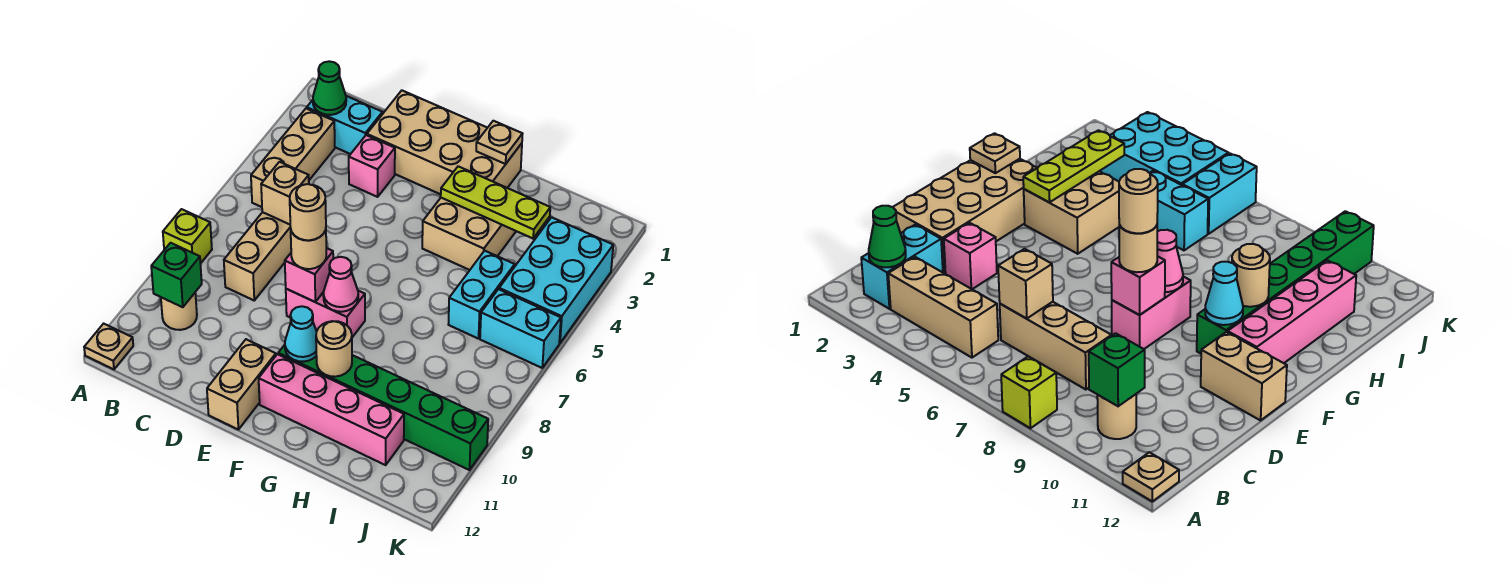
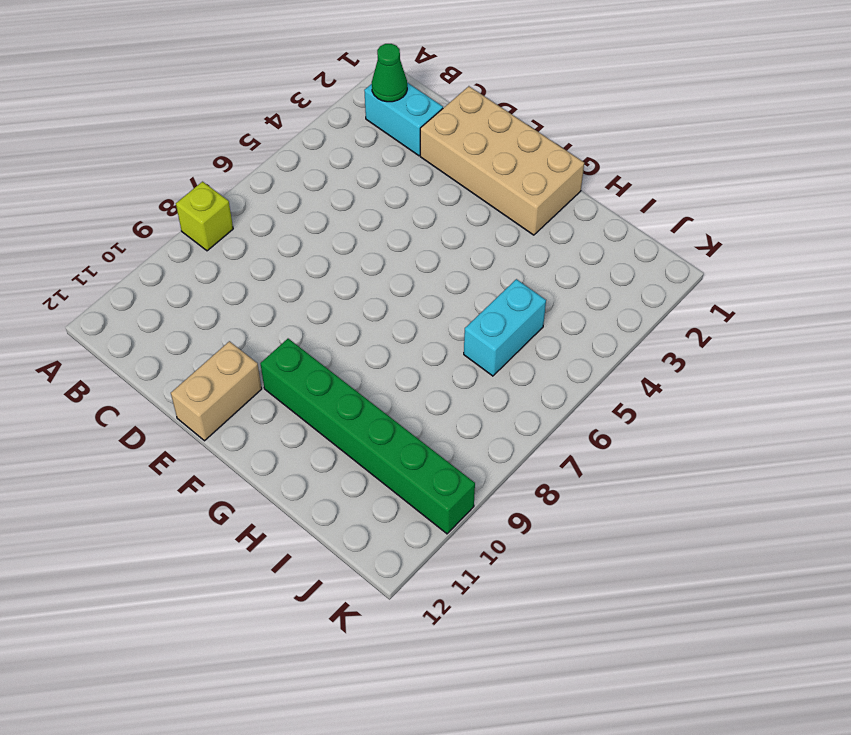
none -> tan 1x1 plate [84,324,133,369]
none -> tan 1x3 brick [251,108,335,207]
none -> tan 1x1 round brick [161,293,197,330]

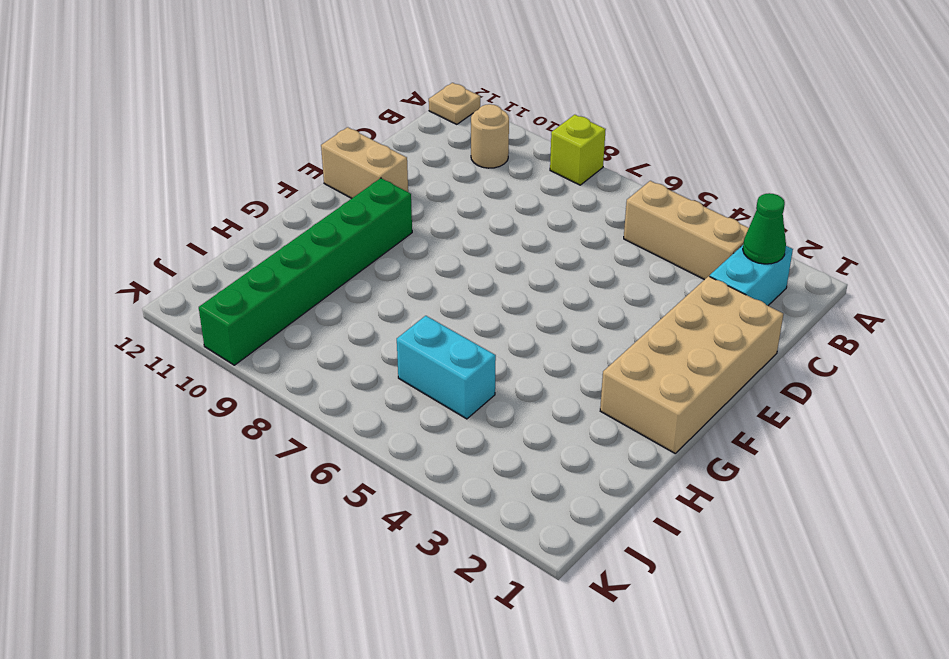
none -> tan 1x3 brick [224,212,291,300]
none -> pink 1x1 brick [349,135,395,197]
none -> pink 1x2 brick [286,289,365,337]

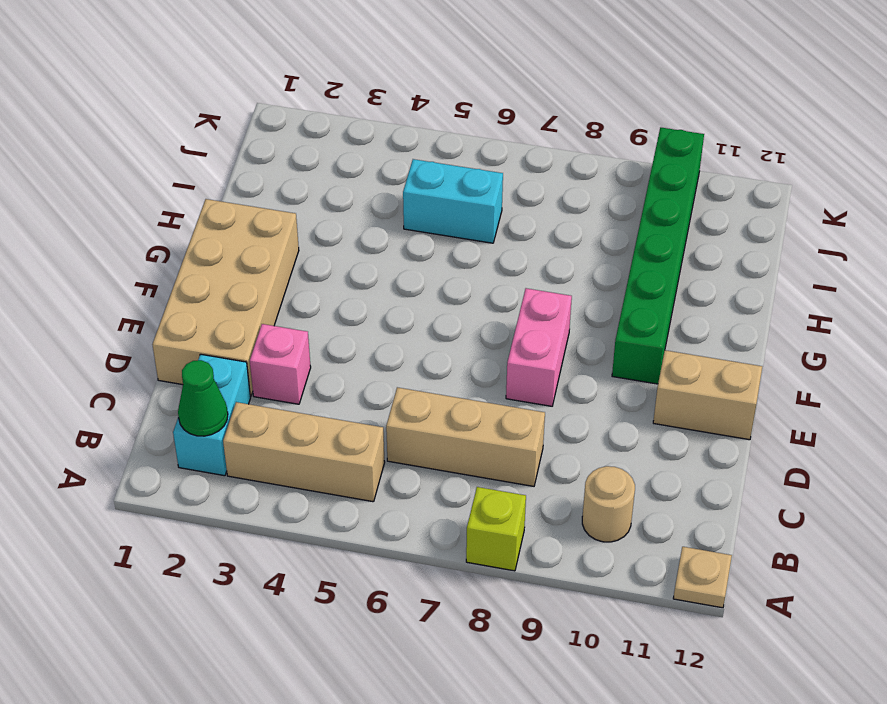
none -> pink 1x4 brick [259,354,404,465]
none -> tan 2x2 brick [422,198,516,270]
none -> cyan 2x3 brick [499,217,613,343]

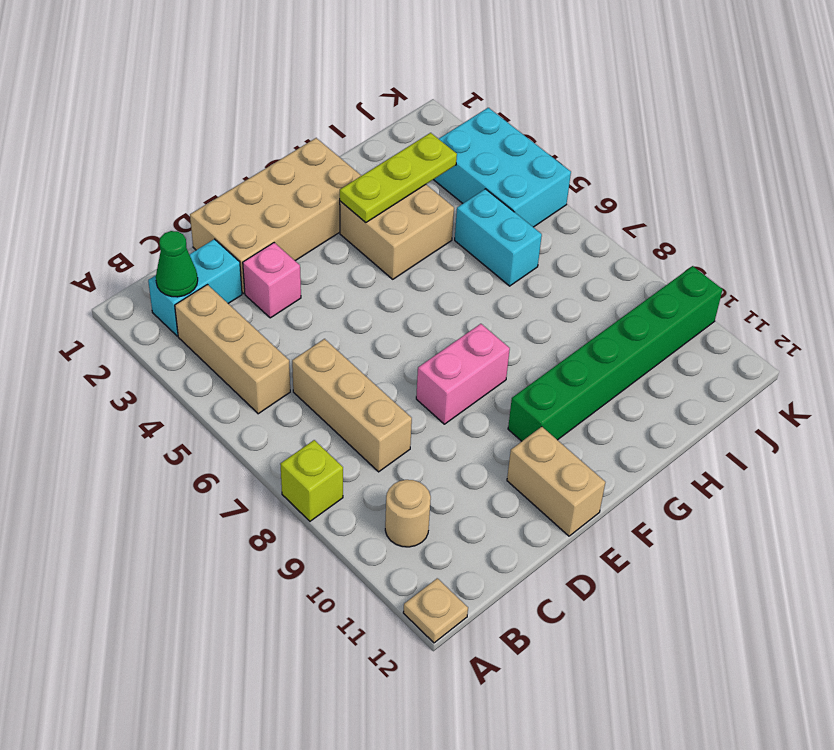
none -> pink 1x4 brick [259,354,404,465]
none -> cyan 1x2 brick [480,289,561,368]
none -> green 1x1 brick [151,243,202,307]

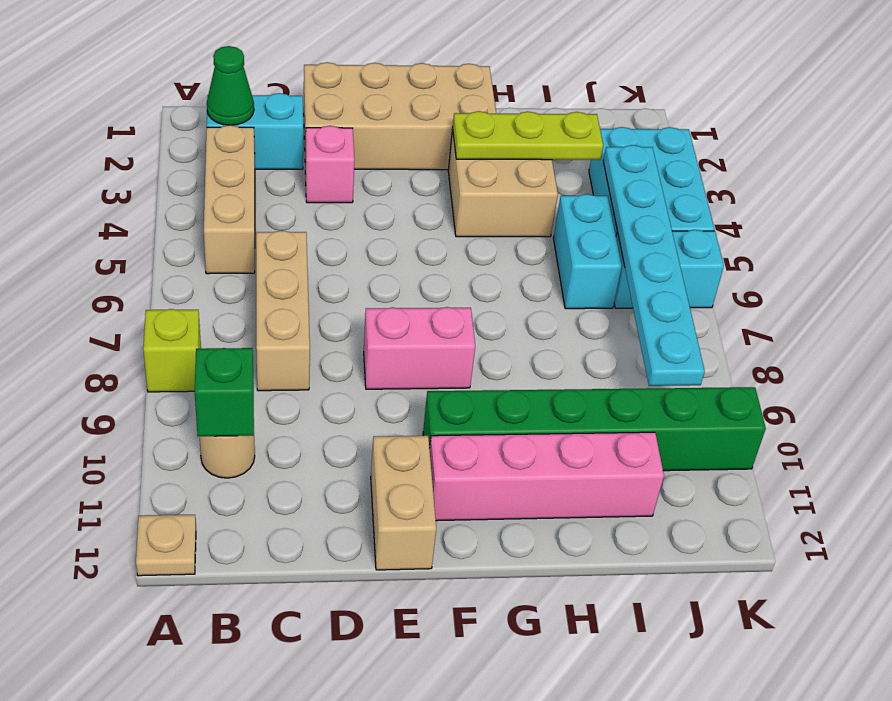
cyan 1x6 plate [603,145,705,386] -> none
none -> tan 1x1 brick [261,162,309,224]
none -> pink 1x1 brick [285,248,333,302]
none -> pink 1x1 cone [323,257,358,312]

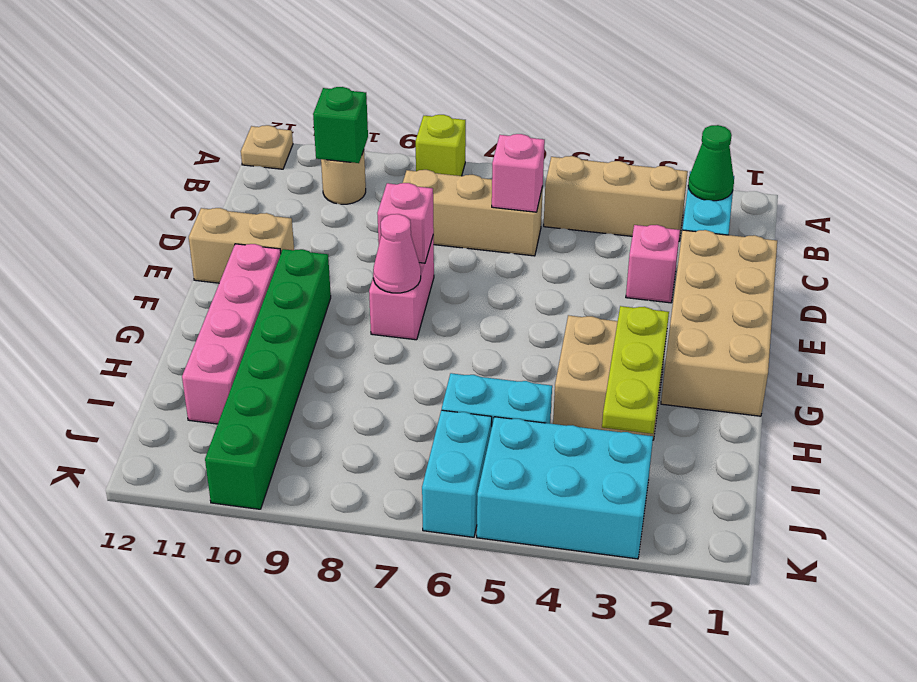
pink 1x1 brick [492,134,545,212] -> tan 1x1 brick [261,162,309,224]
none -> cyan 1x1 cone [285,306,317,362]
none -> tan 1x1 plate [476,121,522,164]
none -> tan 1x1 round brick [316,321,352,377]

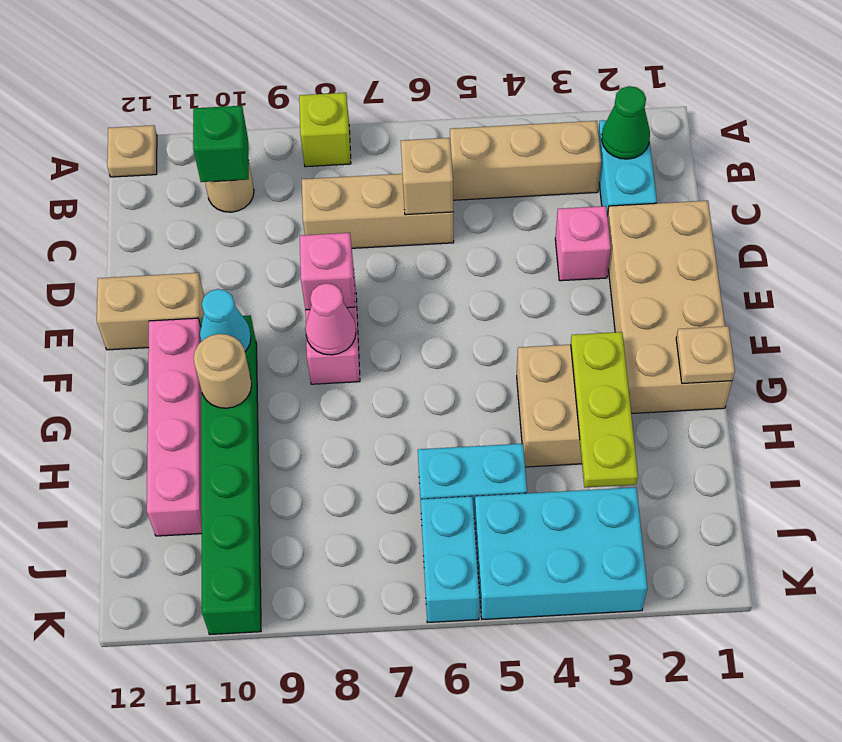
none -> tan 1x1 round brick [291,230,326,269]
none -> tan 1x1 round brick [290,184,326,240]

